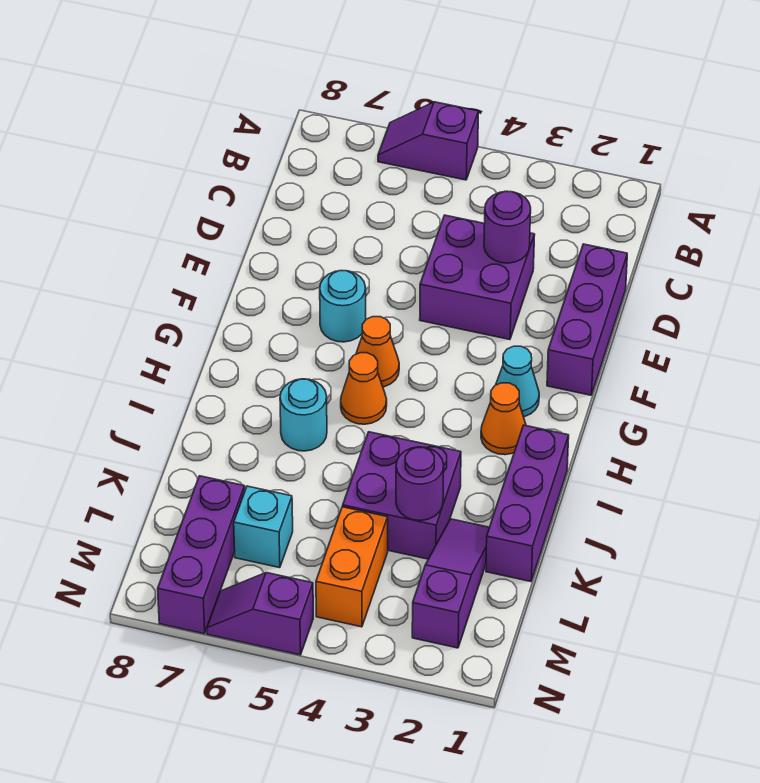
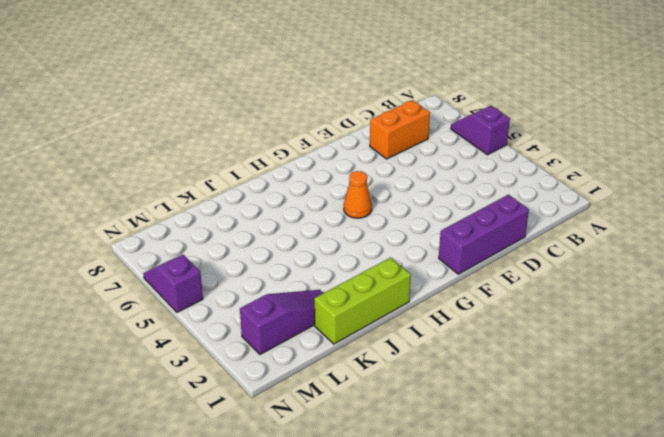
orange 1x2 brick [370,100,430,159] -> orange 1x2 brick moved to [316,507,388,627]
lime 1x3 brick [314,257,411,344] -> purple 1x3 brick [486,425,569,582]
none -> purple 2x2 brick [420,215,535,340]
none -> cyan 1x1 round brick [320,271,366,342]
none -> cyan 1x1 cone [496,346,539,417]

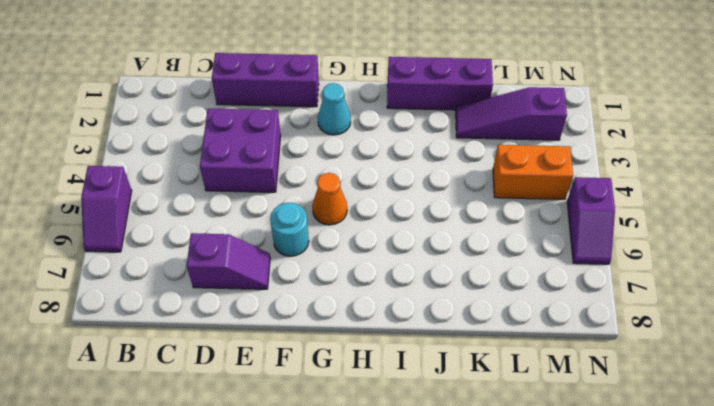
purple 1x2 slope [187,233,270,289] -> none
none -> orange 1x1 cone [481,383,526,455]
none -> orange 1x1 cone [341,353,387,424]
none -> cyan 1x1 round brick [280,379,327,451]

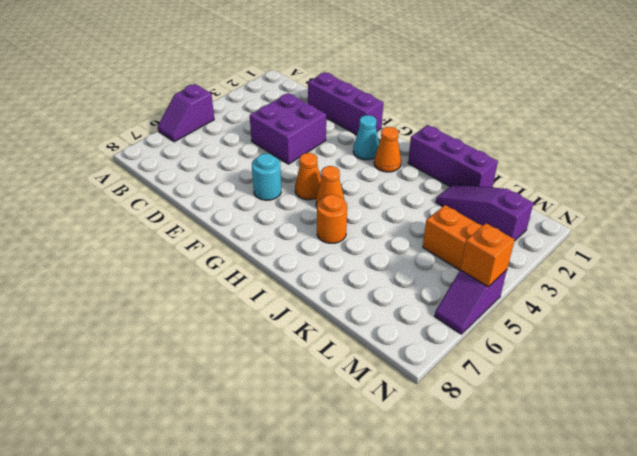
orange 1x1 round brick [317,195,347,243] -> cyan 1x1 round brick [280,379,327,451]
orange 1x1 brick [460,223,515,287] -> none
none -> purple 2x2 brick [343,432,461,559]
none -> cyan 1x1 brick [234,486,293,568]
none -> purple 1x3 brick [158,476,245,634]

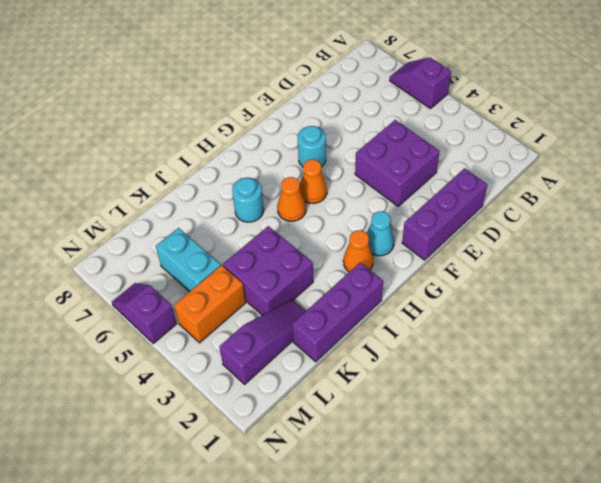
cyan 1x2 brick [156,228,221,292] -> cyan 1x1 brick [234,486,293,568]
none -> purple 1x3 brick [158,476,245,634]
none -> purple 1x1 round brick [484,191,531,263]
none -> purple 1x1 round brick [396,447,444,521]

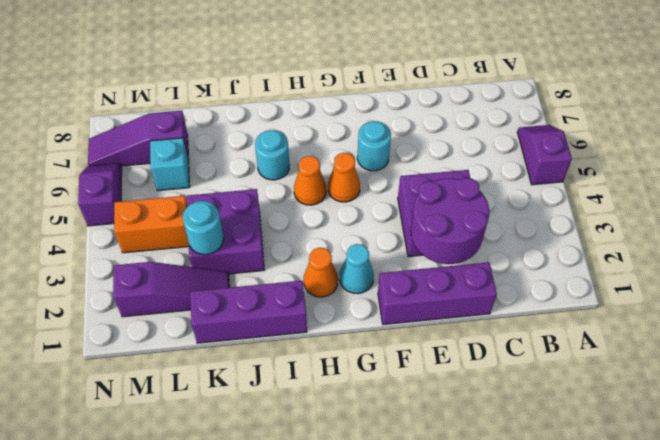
purple 2x2 round brick [411,178,489,264] -> purple 1x1 round brick [484,191,531,263]
cyan 1x1 round brick [183,201,224,255] -> purple 1x1 round brick [396,447,444,521]
purple 1x3 slope [88,111,189,166] -> purple 1x3 brick [158,476,245,634]

